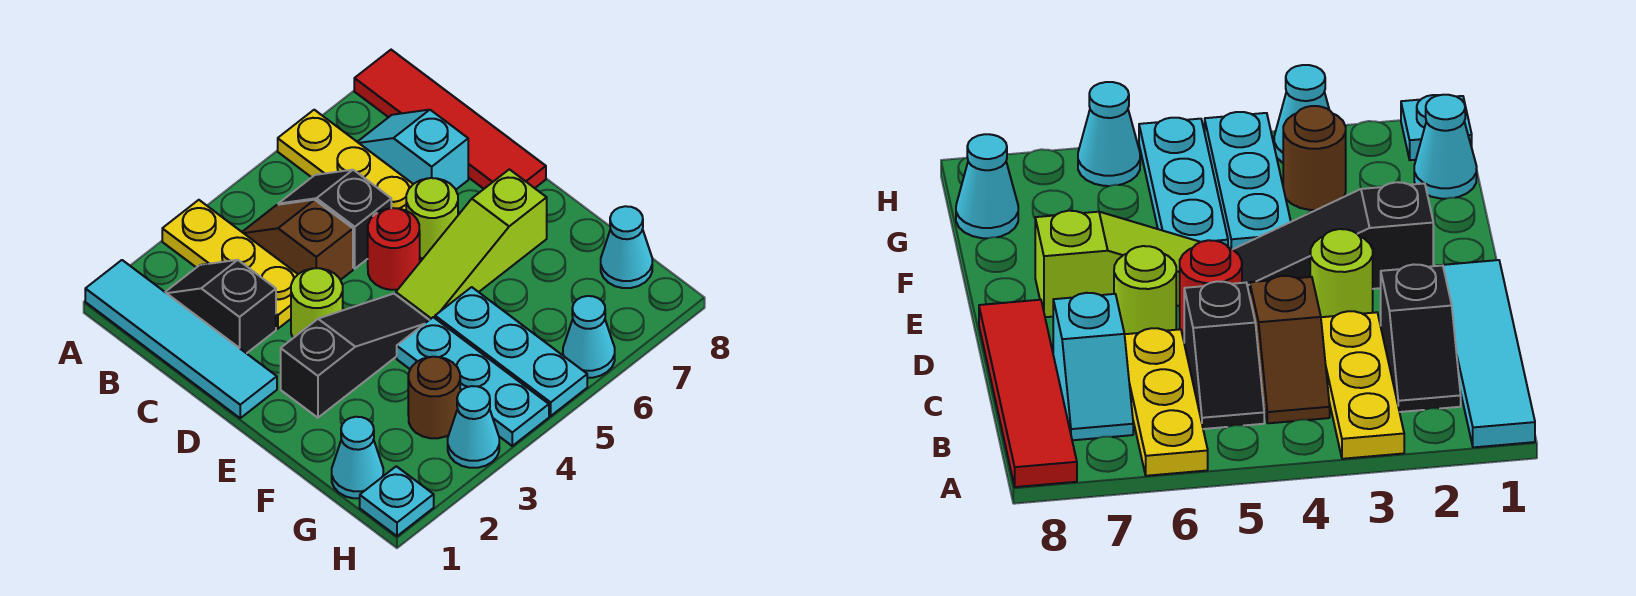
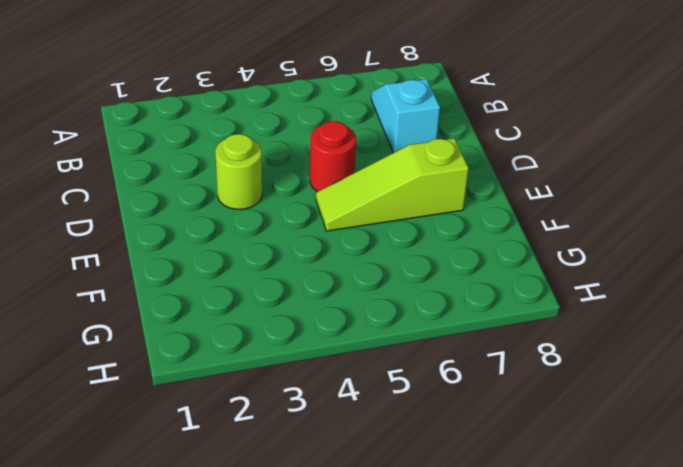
none -> cyan 1x4 tile [85,260,277,418]
none -> yellow 1x3 plate [162,200,298,329]
none -> yellow 1x3 plate [278,110,413,210]

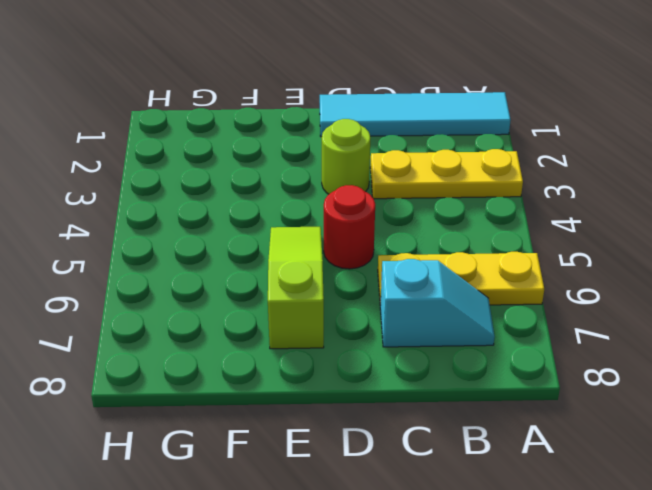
none -> red 1x4 tile [354,50,546,189]
none -> black 1x2 slope [166,260,276,353]
none -> brown 1x2 slope [243,200,353,280]

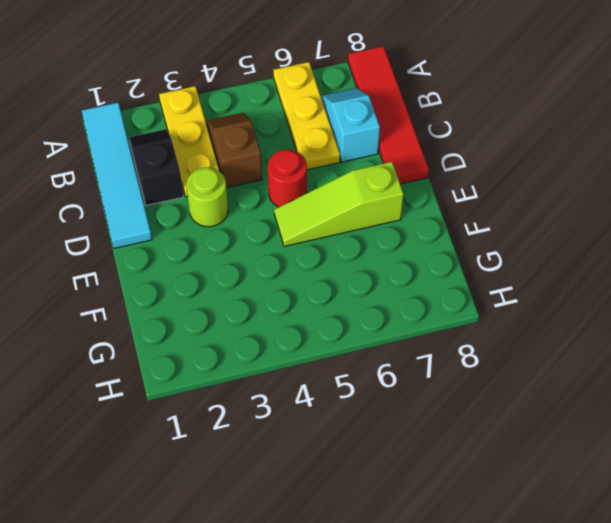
none -> black 1x2 slope [278,170,391,269]
none -> lime 1x1 round brick [406,178,458,258]
none -> black 1x3 slope [281,294,429,418]

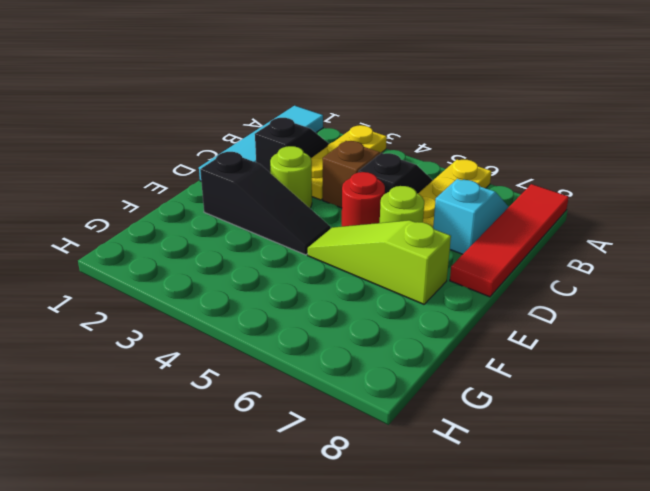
none -> cyan 1x3 plate [397,317,549,446]
none -> cyan 1x3 plate [435,287,587,416]
none -> cyan 1x1 cone [332,417,383,498]

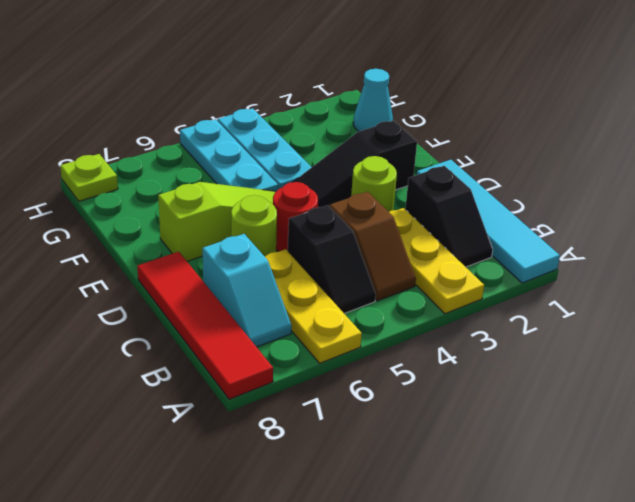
lime 1x1 plate [60,154,118,201] -> none
none -> brown 1x1 round brick [408,357,460,438]
none -> cyan 1x1 cone [601,206,652,288]
none -> cyan 1x1 plate [360,466,434,536]

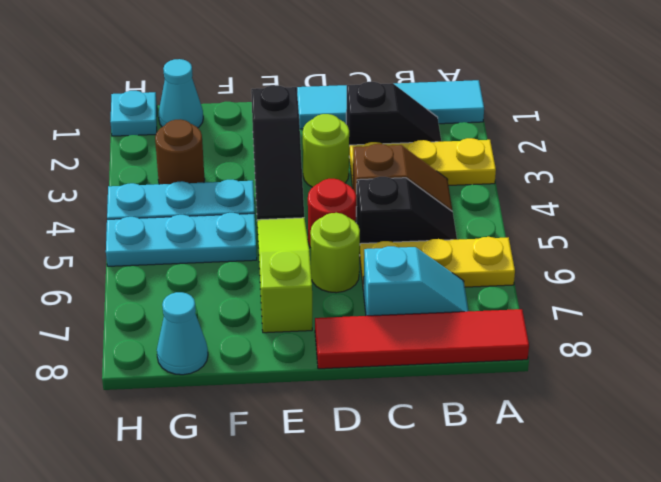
none -> cyan 1x1 cone [448,386,499,468]
none -> cyan 1x1 cone [563,296,615,378]

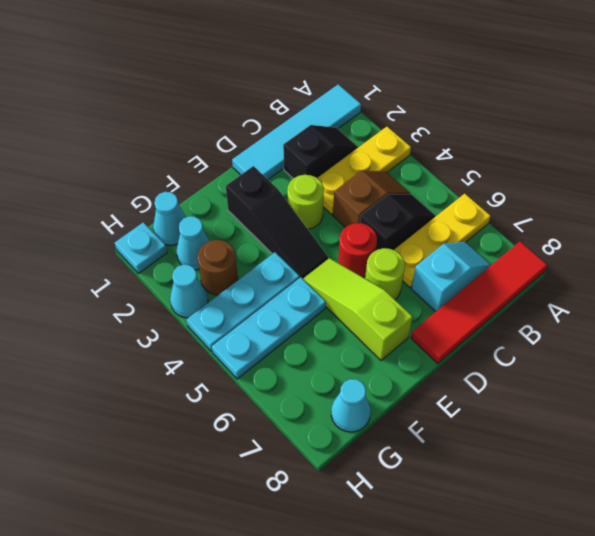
cyan 1x1 cone [177,216,209,270] -> cyan 1x1 cone moved to [563,296,615,378]

